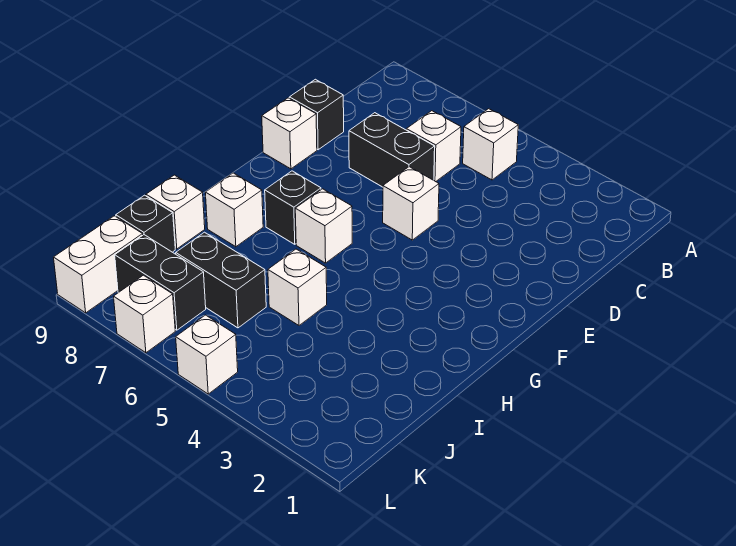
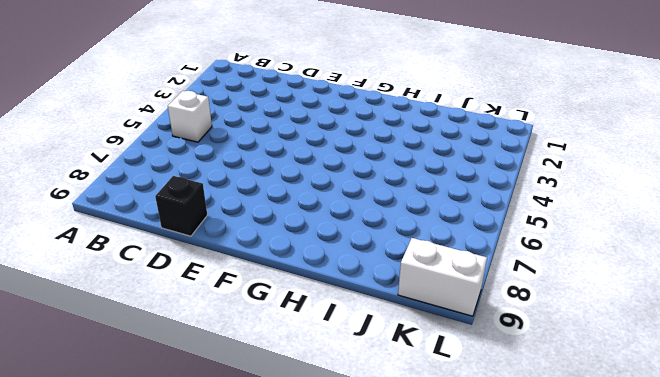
none -> white 1x1 brick [406,111,461,182]
none -> black 1x2 brick [349,113,435,187]
none -> white 1x1 brick [383,167,439,240]

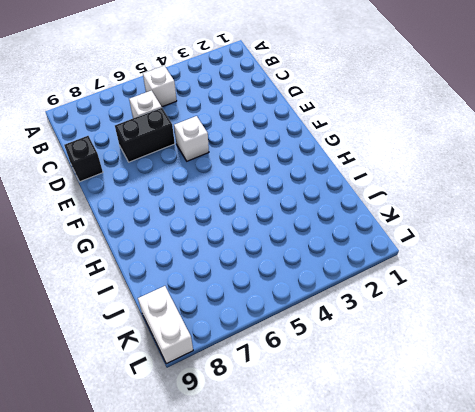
none -> white 1x1 brick [262,98,317,169]
none -> white 1x1 brick [295,189,352,263]
none -> black 1x1 brick [265,171,321,244]

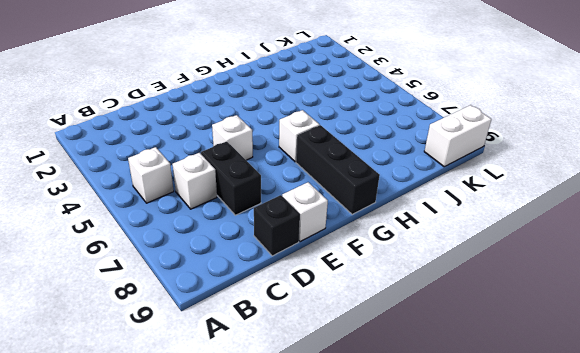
black 1x3 brick [296,125,380,214] -> black 1x1 brick [265,171,321,244]
none -> white 1x1 brick [205,173,263,247]
none -> white 1x1 brick [268,249,327,325]
none -> white 1x1 brick [146,175,205,249]

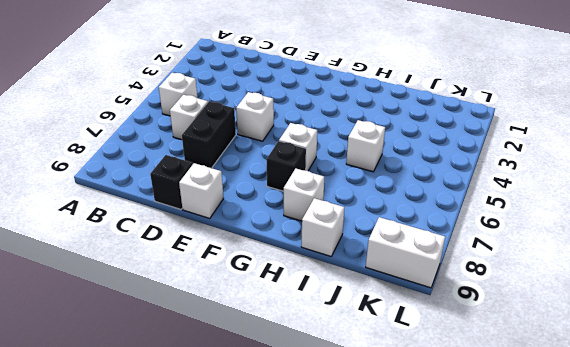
none -> black 1x2 brick [176,232,266,328]
none -> black 1x1 brick [116,195,175,252]
none -> black 1x2 brick [115,235,206,330]

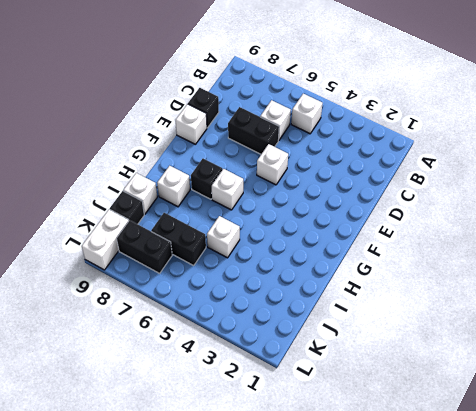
none -> white 1x1 brick [176,315,238,394]
none -> white 1x1 brick [114,275,175,353]

